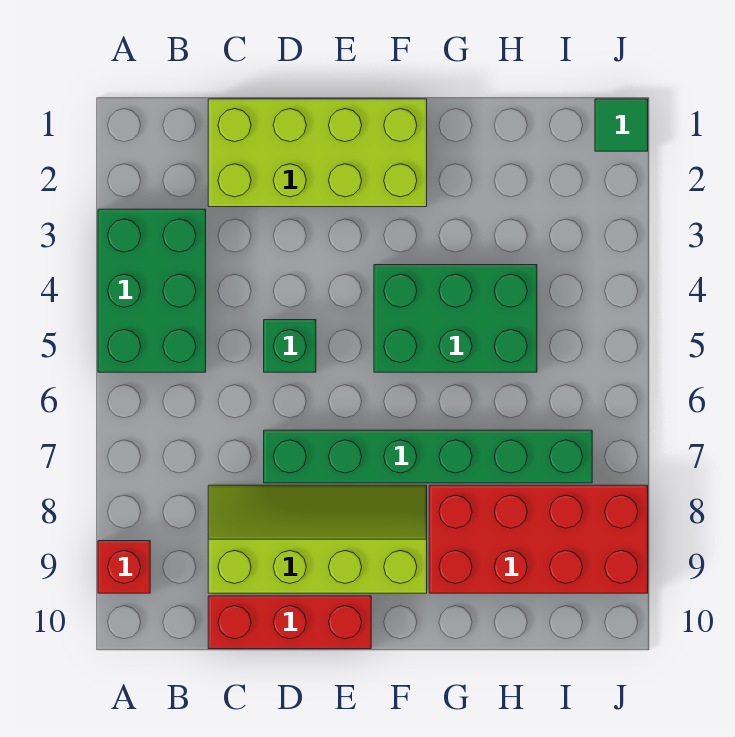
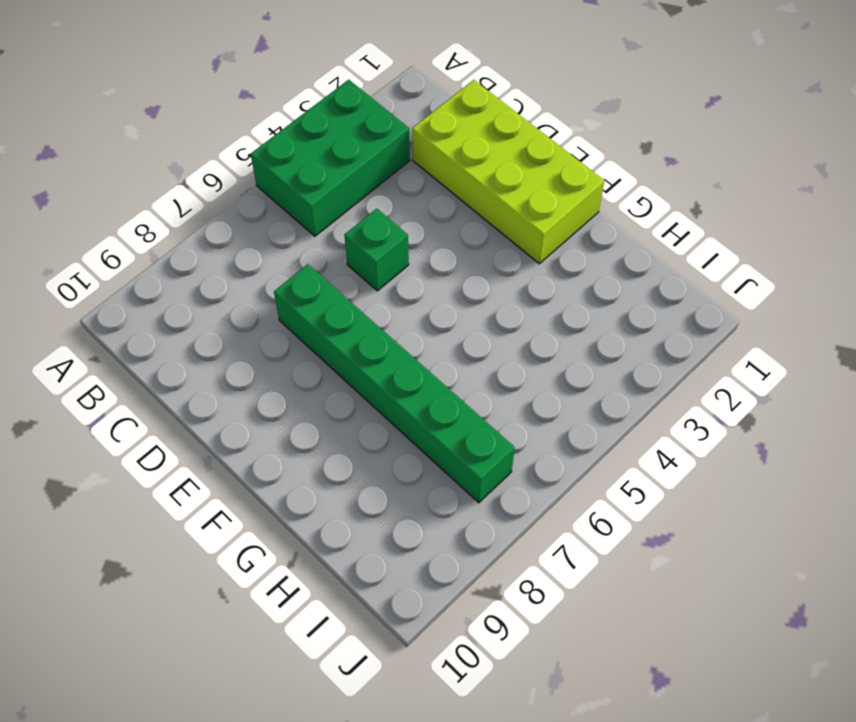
none -> red 1x1 brick [98,541,150,593]
none -> lime 2x4 slope [208,485,427,593]

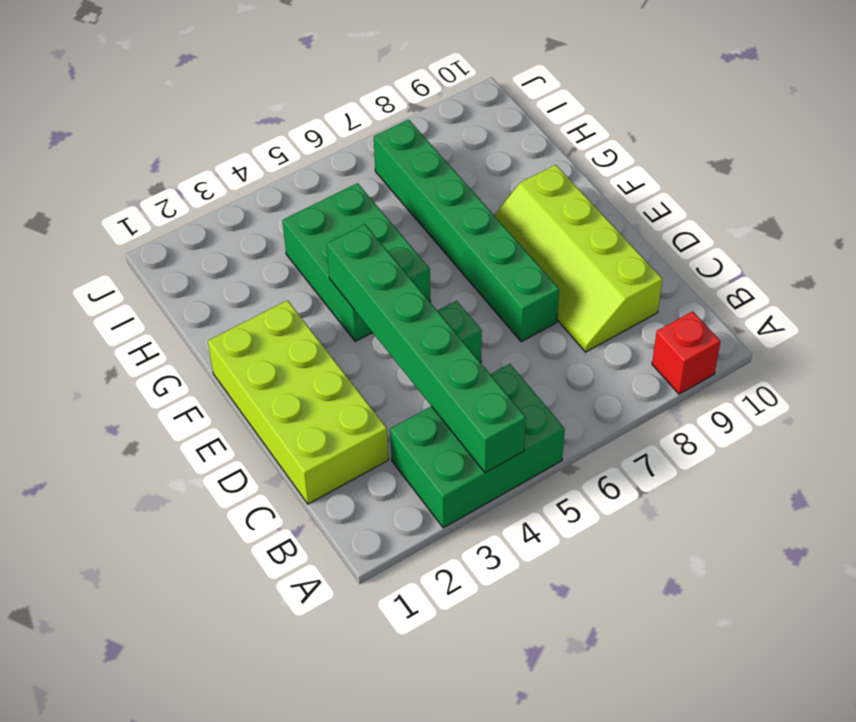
green 1x6 brick [327,224,526,473] -> none
none -> red 1x3 brick [208,596,371,649]
none -> red 2x4 brick [429,485,648,593]

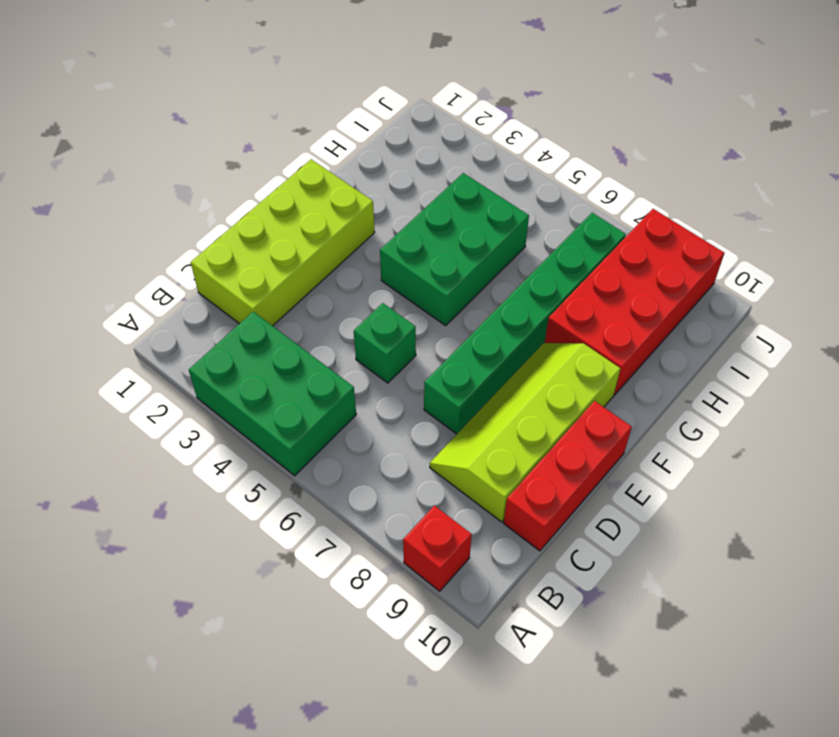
none -> green 1x1 tile [595,99,648,151]

